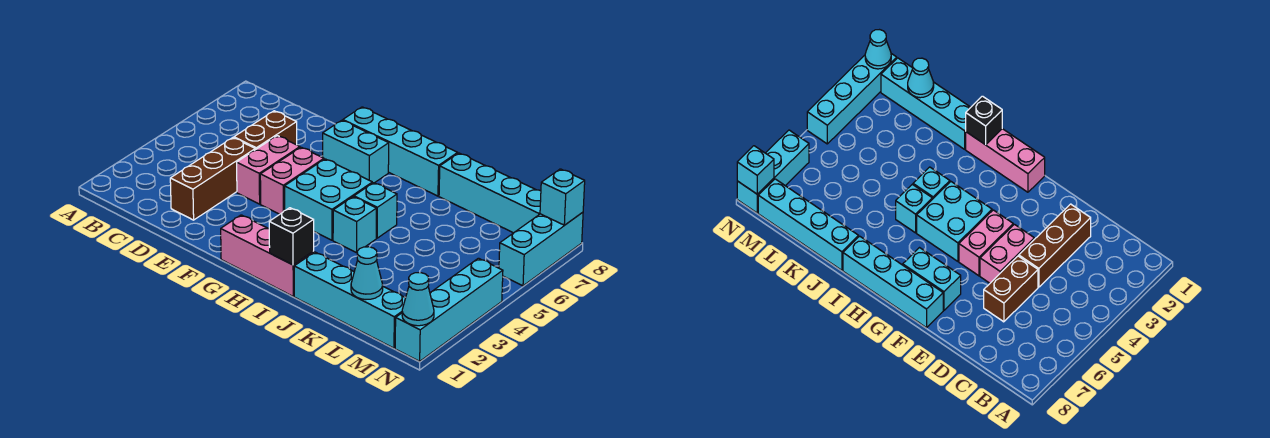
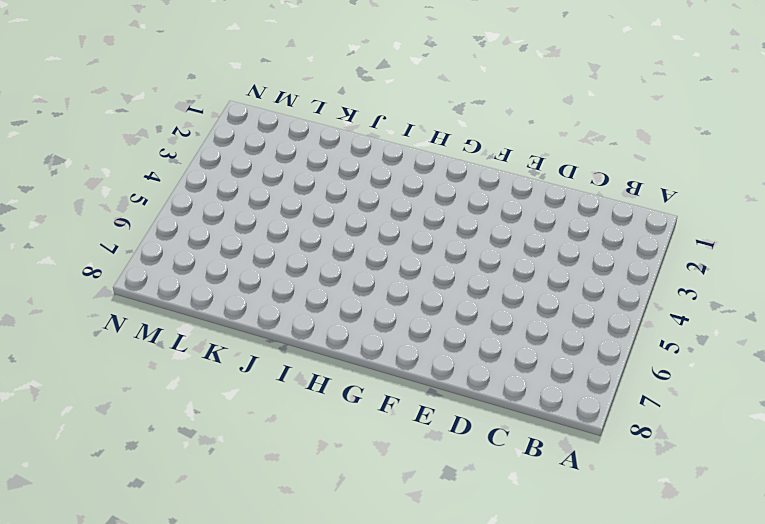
none -> brown 1x3 brick [170,138,255,220]
none -> brown 1x2 brick [234,111,297,150]
none -> pink 1x2 brick [237,136,300,204]

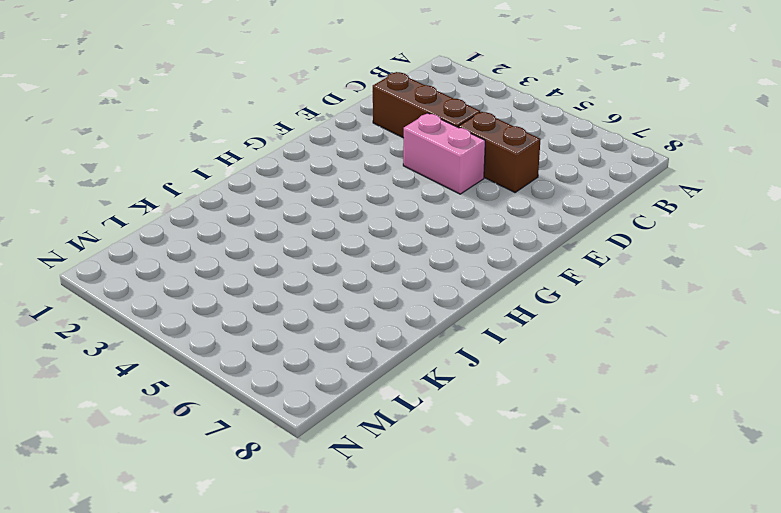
none -> pink 1x2 brick [260,147,324,214]
none -> cyan 1x2 brick [323,120,389,183]
none -> cyan 1x4 brick [343,107,458,196]

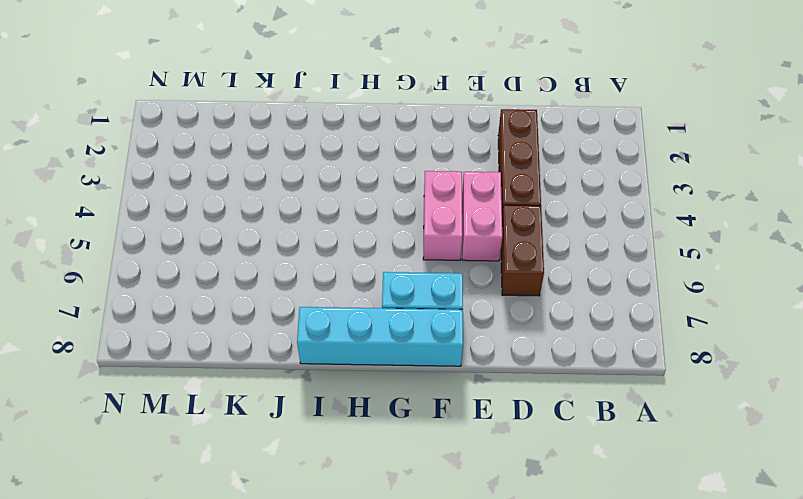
none -> pink 1x3 brick [221,215,314,296]
none -> cyan 2x2 brick [284,159,372,240]
none -> cyan 1x1 brick [333,197,376,253]

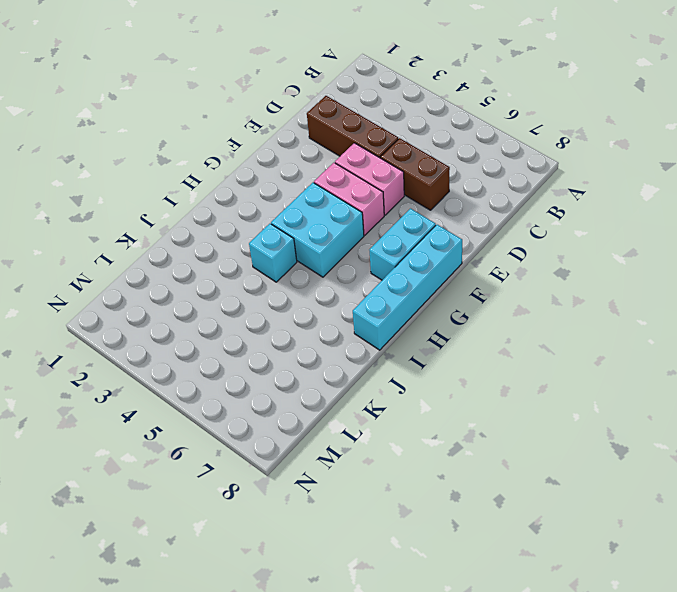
none -> pink 1x3 brick [221,215,314,296]
none -> cyan 1x1 brick [354,183,397,238]
none -> cyan 1x4 brick [294,252,405,348]

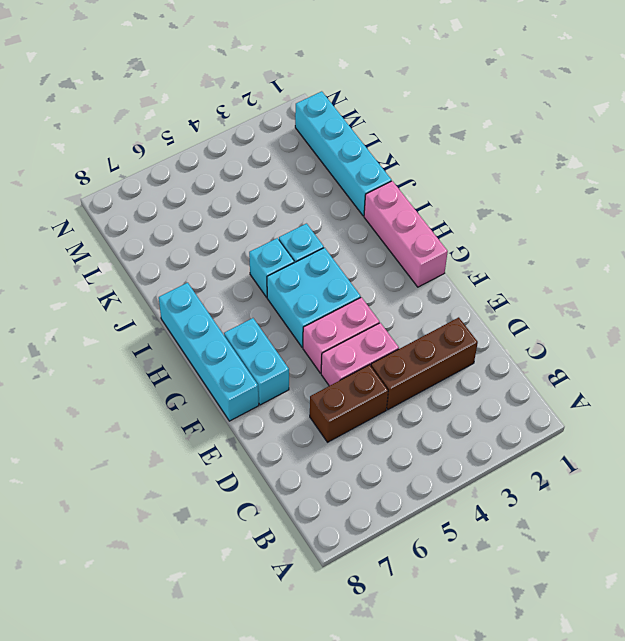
none -> cyan 1x4 brick [439,153,541,233]
none -> cyan 1x4 brick [395,258,503,361]
none -> cyan 1x3 brick [499,212,583,286]

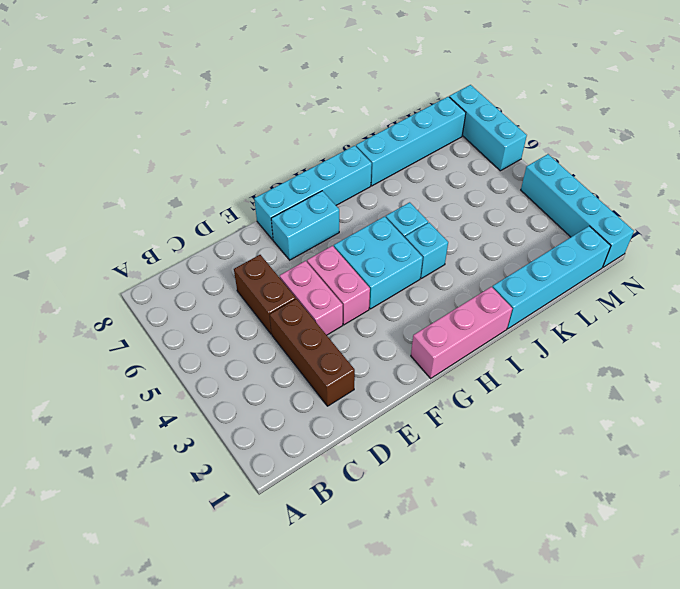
none -> black 1x1 brick [269,208,314,265]
none -> cyan 1x1 cone [351,247,383,300]
none -> cyan 1x1 cone [402,273,434,326]

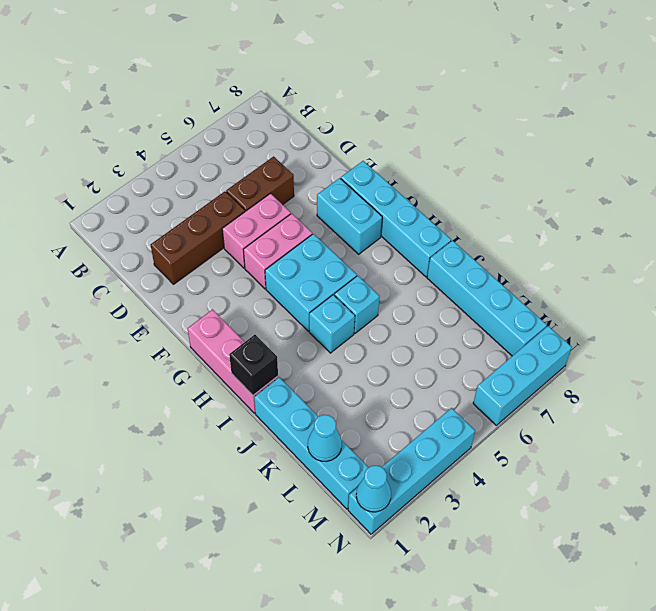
none -> cyan 1x1 brick [540,169,585,225]

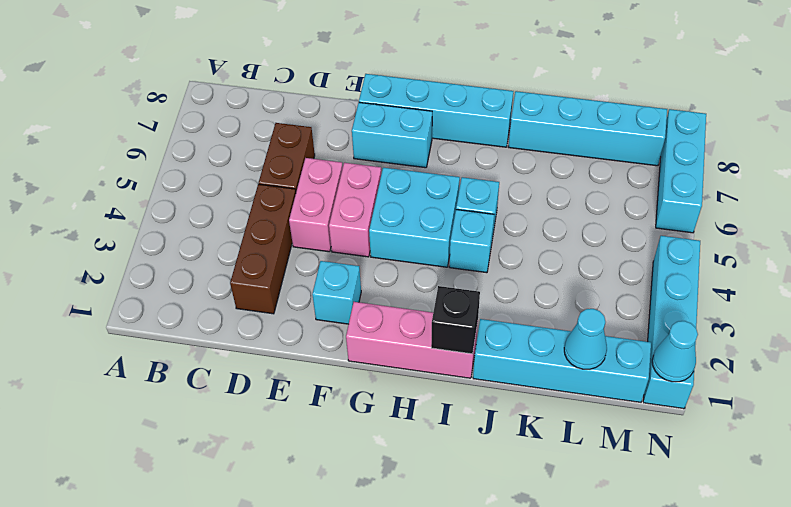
cyan 1x1 brick [312,261,361,324] -> cyan 1x1 brick moved to [540,169,585,225]

